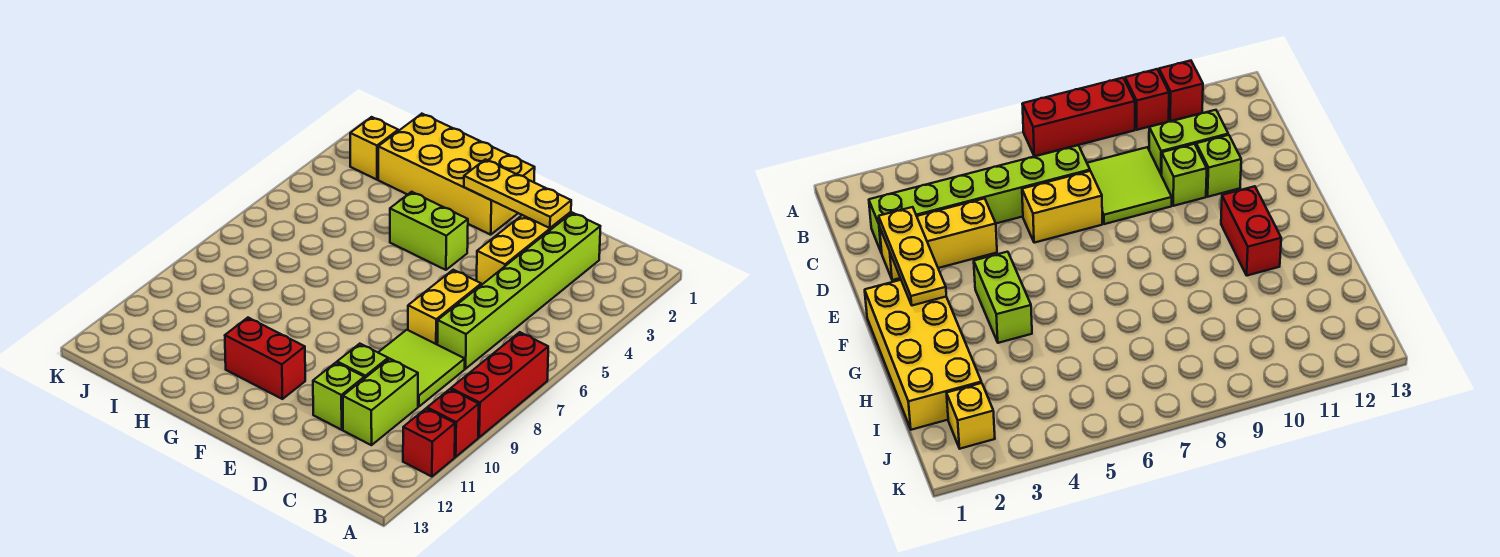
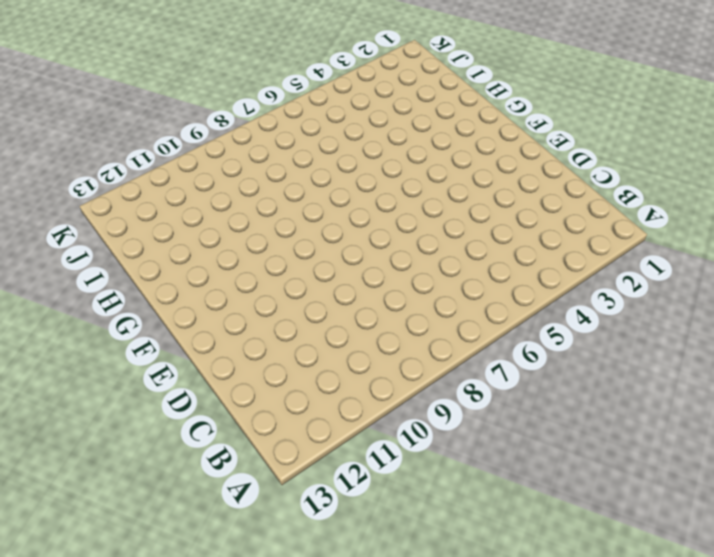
none -> red 1x3 brick [451,332,548,437]
none -> red 1x1 brick [427,389,479,457]
none -> red 1x1 brick [403,408,455,477]

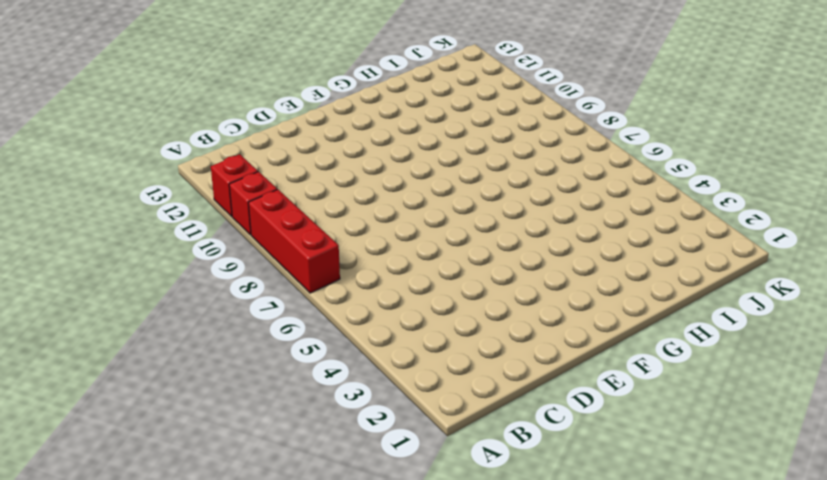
none -> lime 1x6 brick [437,213,601,369]
none -> lime 2x2 tile [378,330,465,407]
none -> lime 1x2 brick [343,359,418,445]

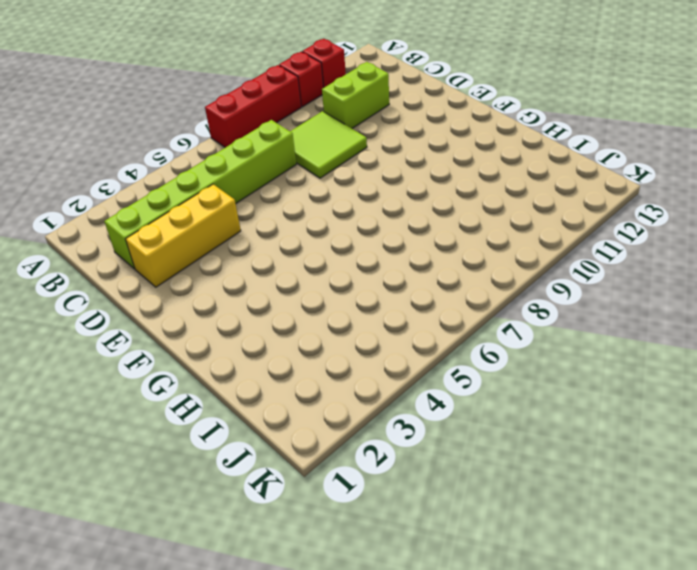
none -> yellow 1x2 brick [408,270,481,344]
none -> lime 1x1 brick [337,344,388,378]
none -> lime 1x1 brick [313,363,364,430]

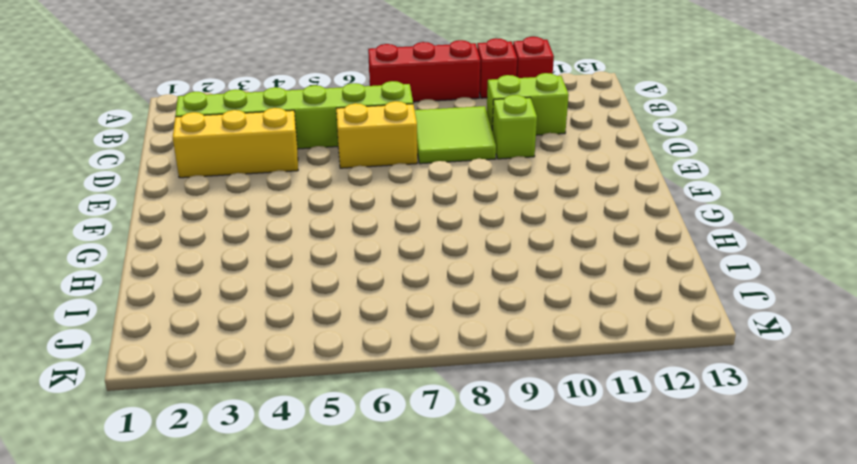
none -> lime 1x1 brick [313,363,364,430]
none -> yellow 2x4 brick [378,114,535,235]
none -> lime 1x2 brick [390,192,468,270]

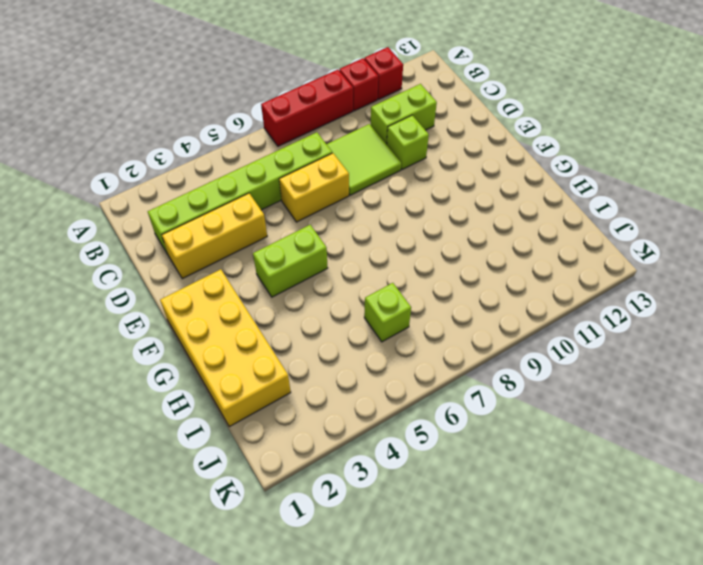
lime 1x2 brick [253,225,328,297] -> lime 1x2 brick turned to [390,192,468,270]
lime 1x1 brick [364,283,411,342] -> lime 1x1 brick moved to [313,363,364,430]
none -> red 1x2 brick [225,318,305,399]
none -> yellow 1x1 brick [350,117,398,180]
none -> yellow 1x3 plate [464,159,571,228]

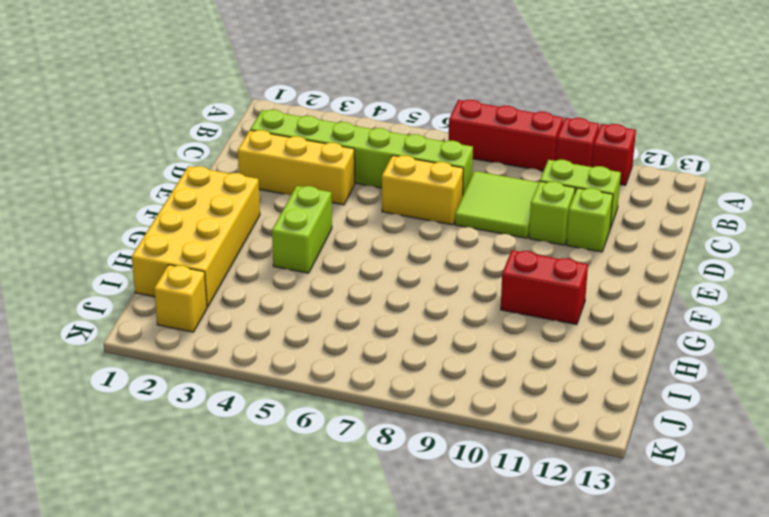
red 1x2 brick [501,250,588,325] -> red 1x2 brick turned to [225,318,305,399]
none -> yellow 1x3 plate [464,159,571,228]

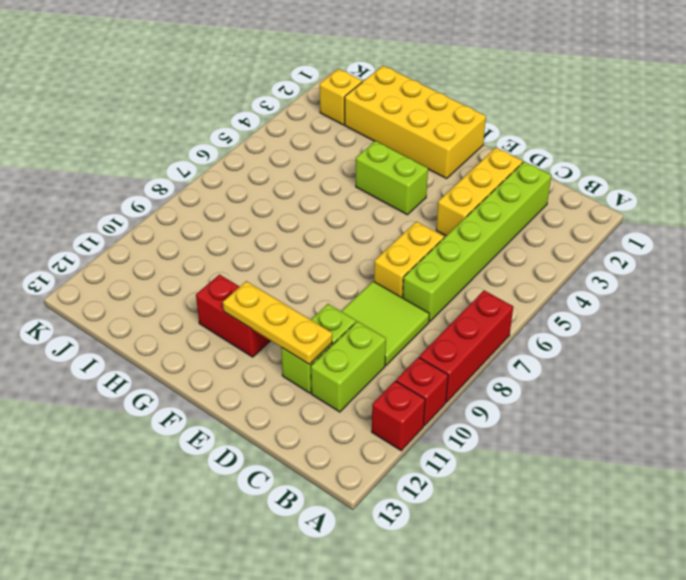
yellow 1x3 plate [223,281,332,364] -> yellow 1x3 plate moved to [464,159,571,228]

